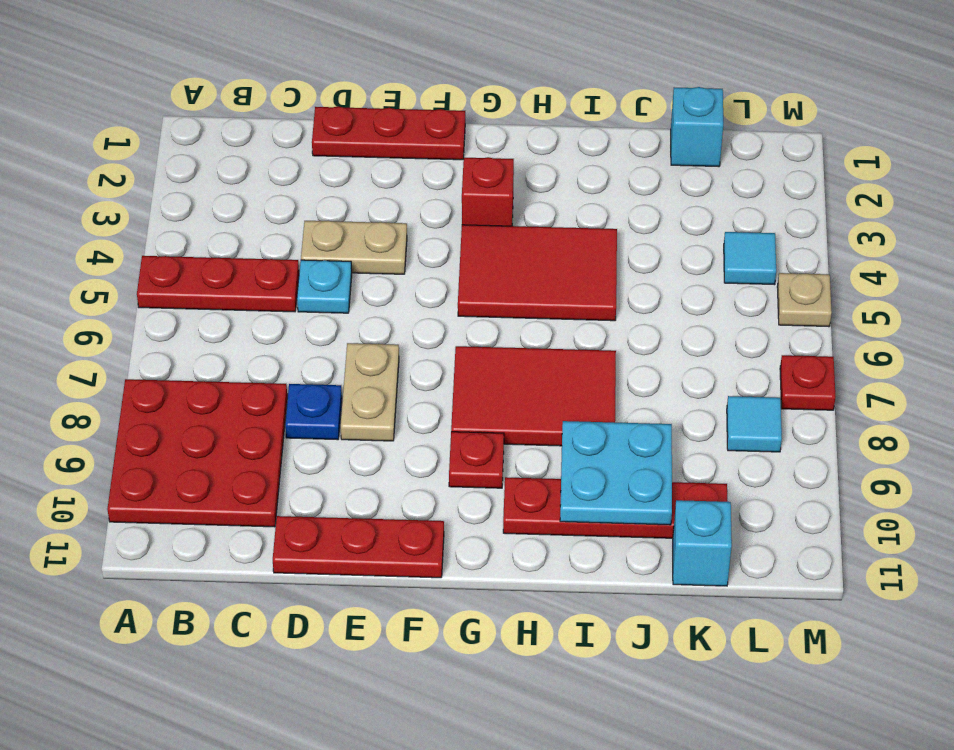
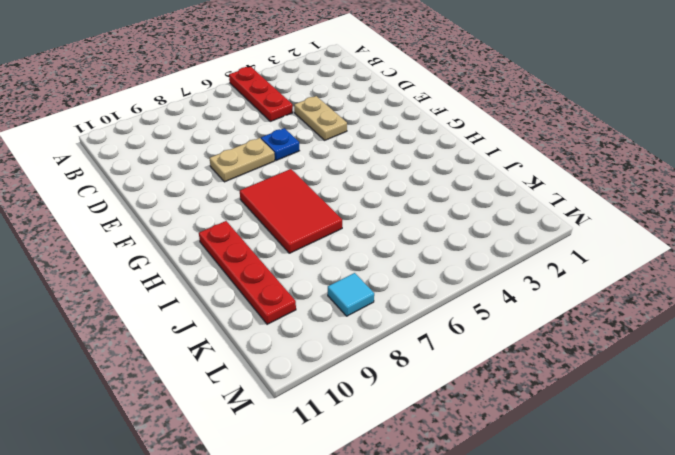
blue 1x1 plate [261,128,299,161] -> blue 1x1 plate moved to [285,384,342,440]
none -> red 3x3 plate [107,379,287,527]
none -> red 1x3 plate [312,106,465,160]
none -> cyan 1x1 plate [297,260,352,313]

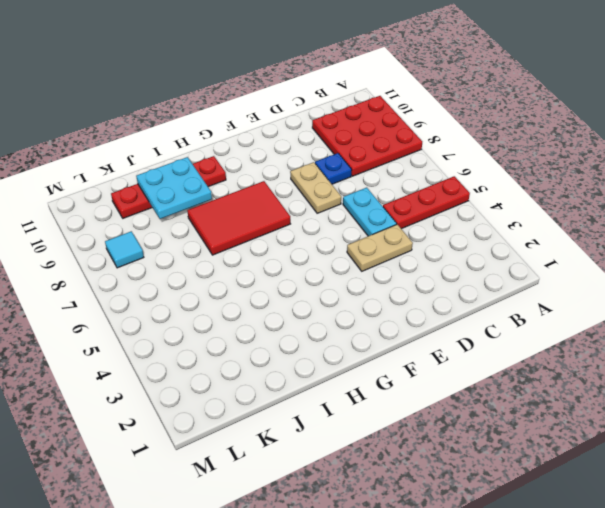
cyan 1x2 plate [343,188,397,236] -> cyan 1x1 plate [297,260,352,313]
none -> red 1x3 plate [312,106,465,160]
none -> red 1x3 plate [273,516,444,578]
none -> red 1x1 brick [462,157,514,226]

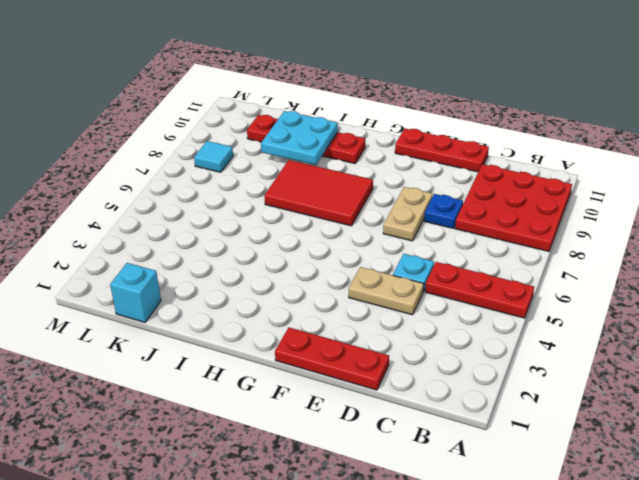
none -> red 1x1 brick [462,157,514,226]
none -> red 2x3 tile [458,225,617,321]
none -> red 1x1 plate [449,432,504,488]

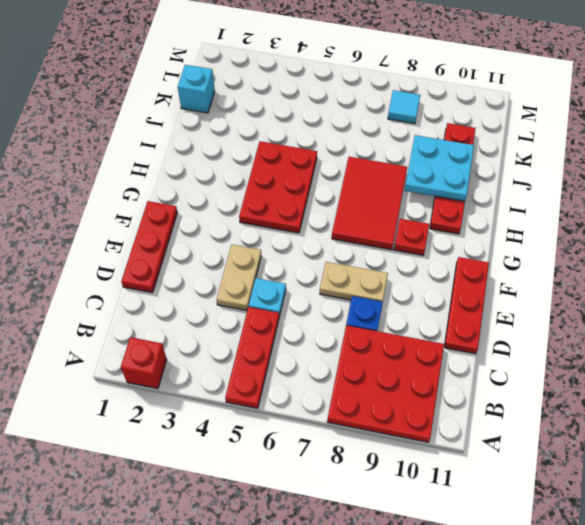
red 1x1 brick [121,337,167,389] -> red 1x1 brick moved to [462,157,514,226]
red 2x3 plate [239,141,317,233] -> red 2x3 tile [458,225,617,321]
none -> cyan 1x1 brick [673,500,732,586]
none -> cyan 1x1 tile [724,232,776,285]
none -> tan 1x1 plate [777,273,832,327]

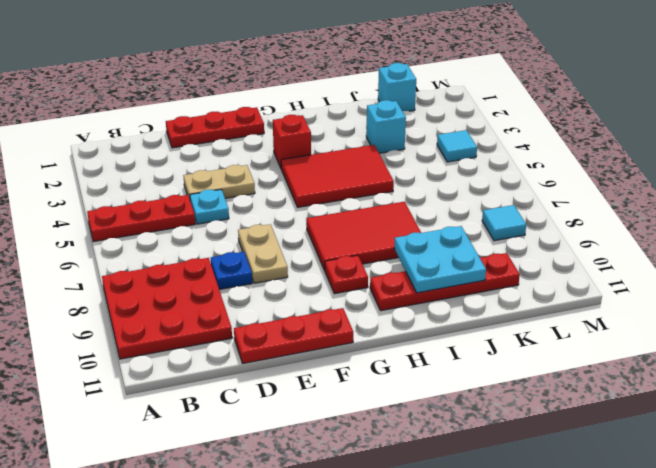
cyan 1x1 brick [366,100,406,153] -> cyan 1x1 brick moved to [673,500,732,586]
none -> tan 1x1 plate [777,273,832,327]
none -> red 1x1 plate [780,355,835,410]

